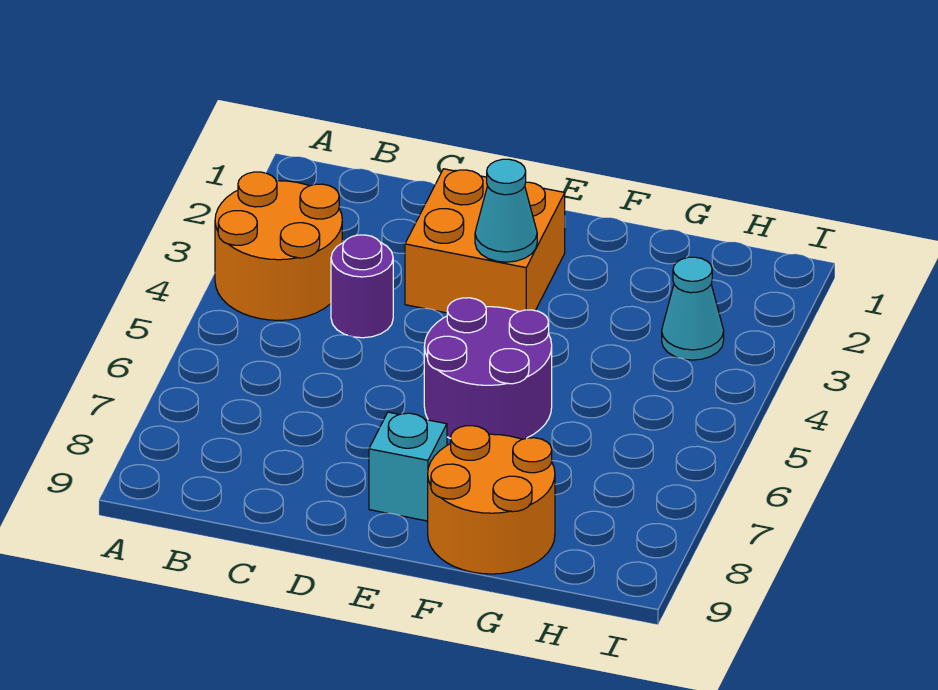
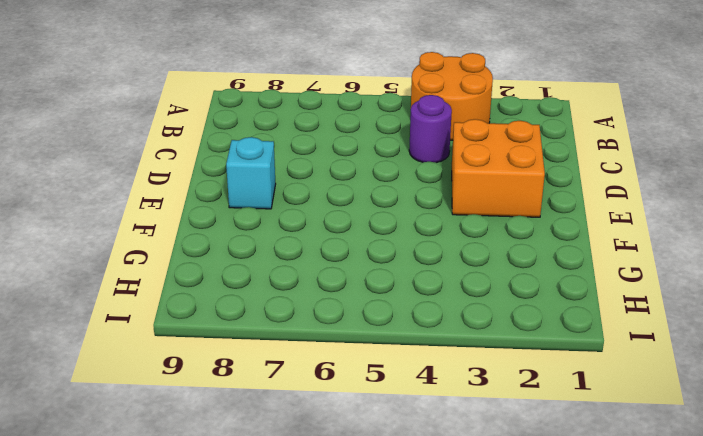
none -> purple 2x2 round brick [424,298,552,439]
none -> orange 2x2 round brick [428,426,555,574]

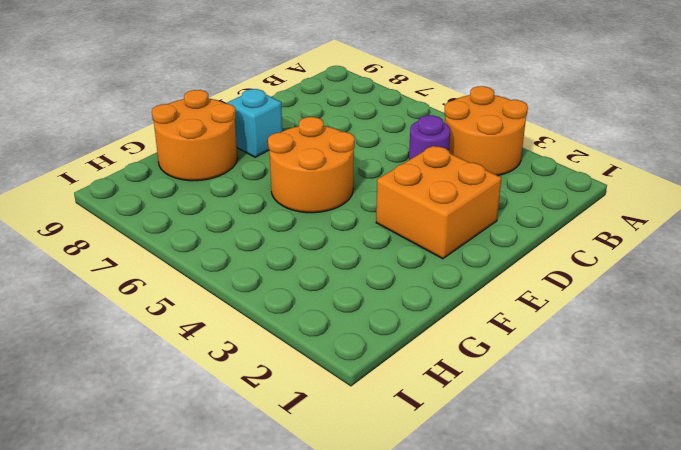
orange 2x2 round brick [268,117,355,213] -> purple 2x2 round brick [424,298,552,439]
none -> cyan 1x1 cone [662,257,724,360]
none -> cyan 1x1 cone [475,159,537,262]

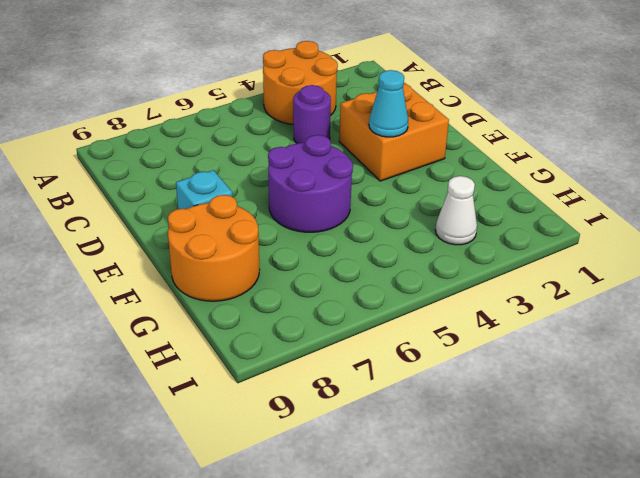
white 1x1 cone [435,176,477,245] -> cyan 1x1 cone [662,257,724,360]

